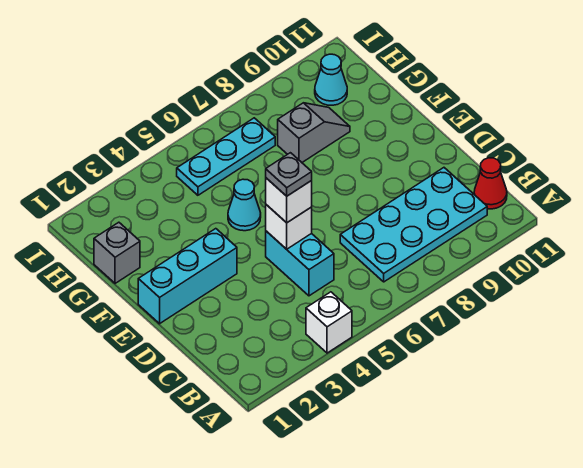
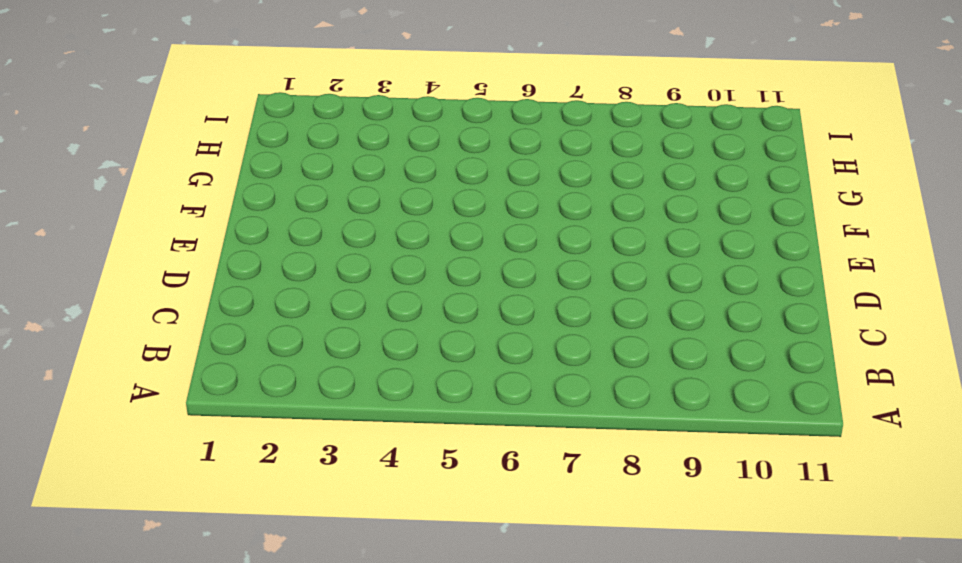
none -> white 1x1 brick [306,292,352,353]
none -> cyan 2x4 plate [340,168,487,282]
none -> red 1x1 cone [474,158,507,209]

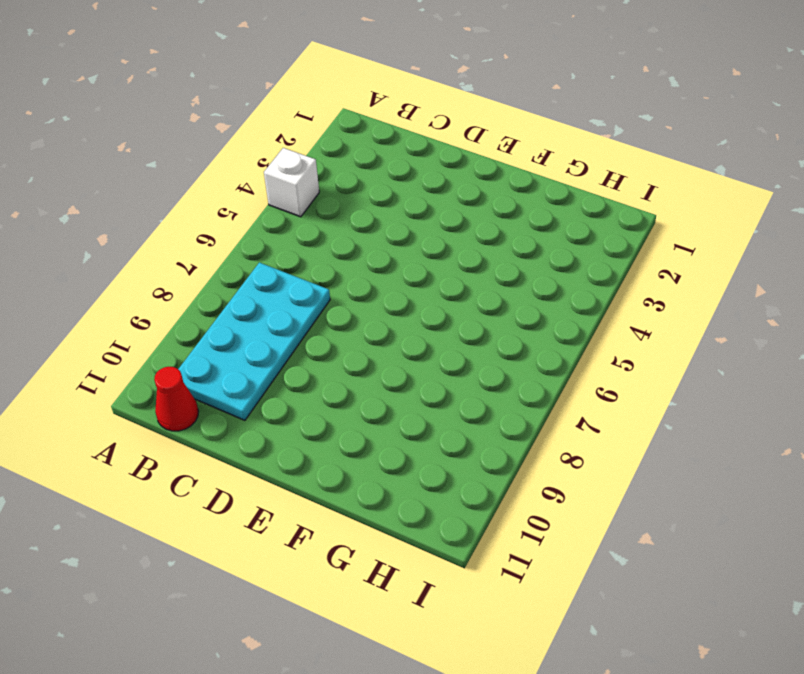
none -> cyan 1x2 brick [266,231,334,296]
none -> cyan 1x3 brick [138,229,237,324]
none -> cyan 1x1 cone [228,179,261,231]

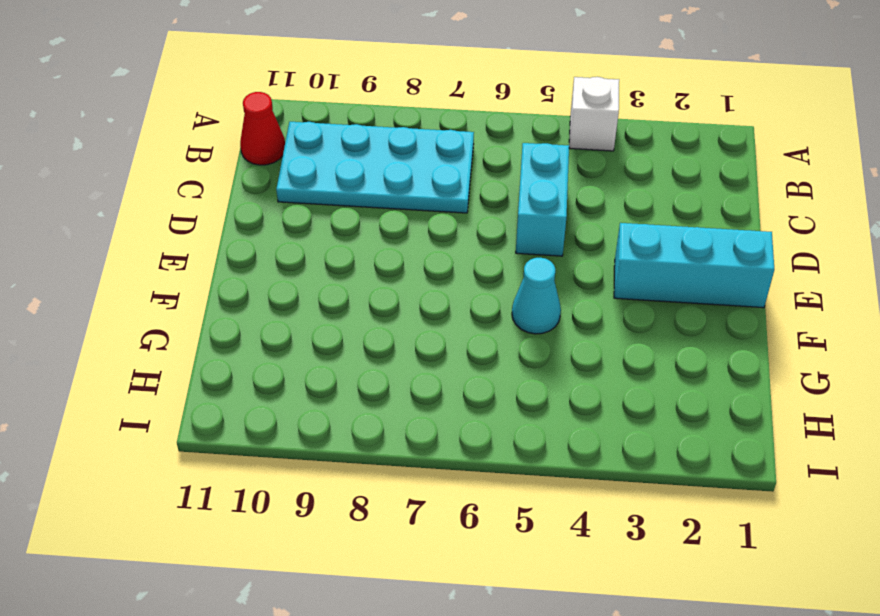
none -> grey 1x1 brick [94,222,140,283]
none -> grey 1x2 slope [278,103,350,162]
none -> cyan 1x3 plate [177,118,275,195]

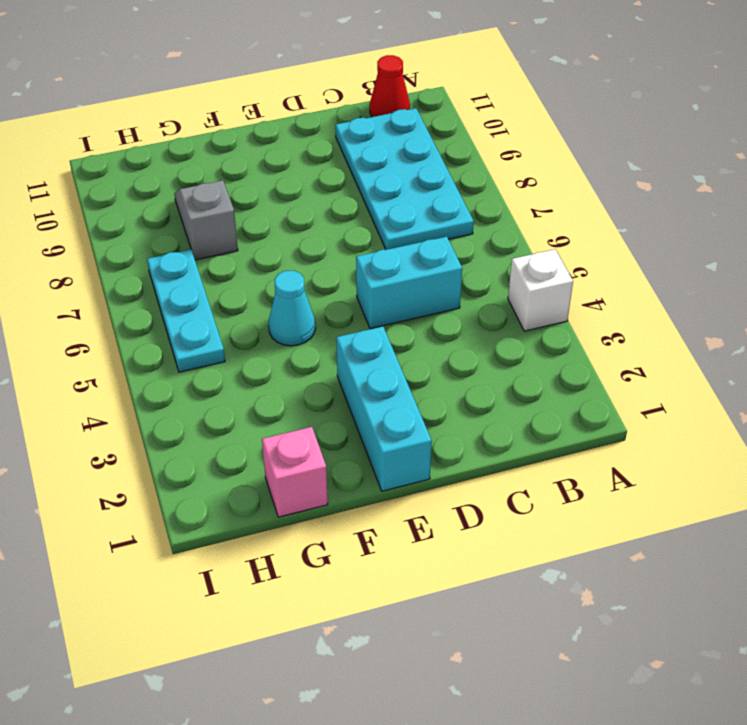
pink 1x1 brick [262,427,328,517] -> grey 1x1 brick [94,222,140,283]
none -> cyan 1x1 cone [315,54,347,105]
none -> white 1x1 brick [266,205,312,249]
none -> white 1x1 brick [266,178,312,223]

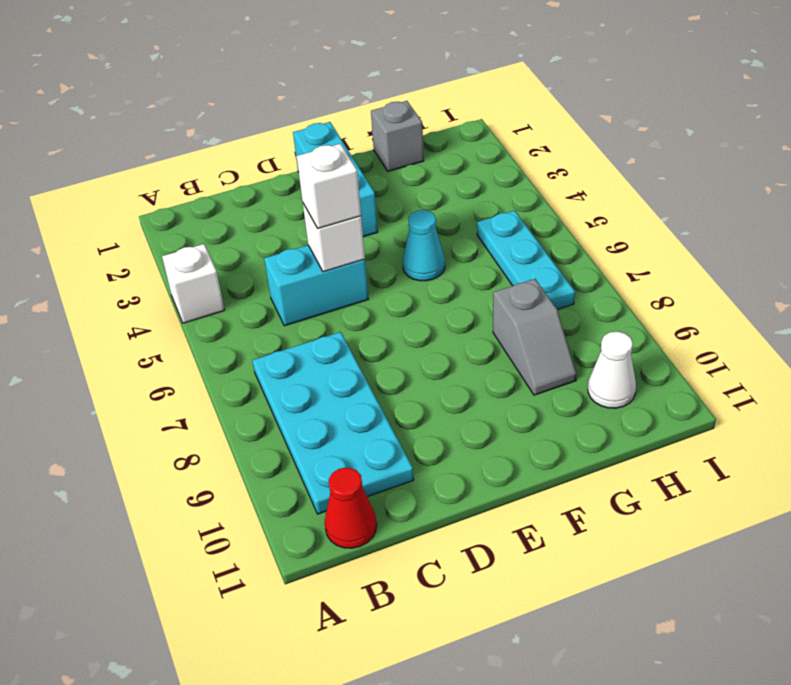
white 1x1 cone [588,331,636,408] -> cyan 1x1 cone [315,54,347,105]
none -> grey 1x1 plate [266,153,312,196]

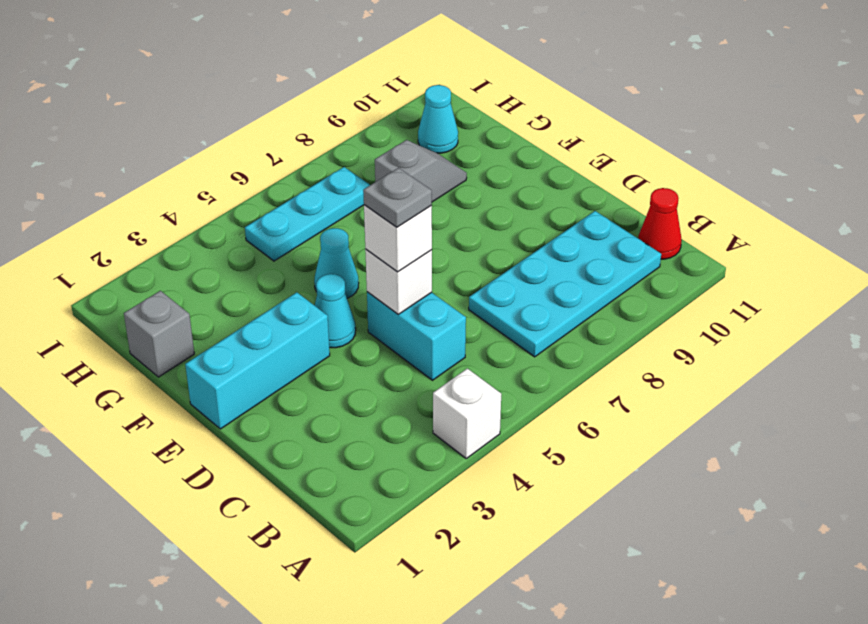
cyan 1x1 cone [315,274,356,348] -> none

